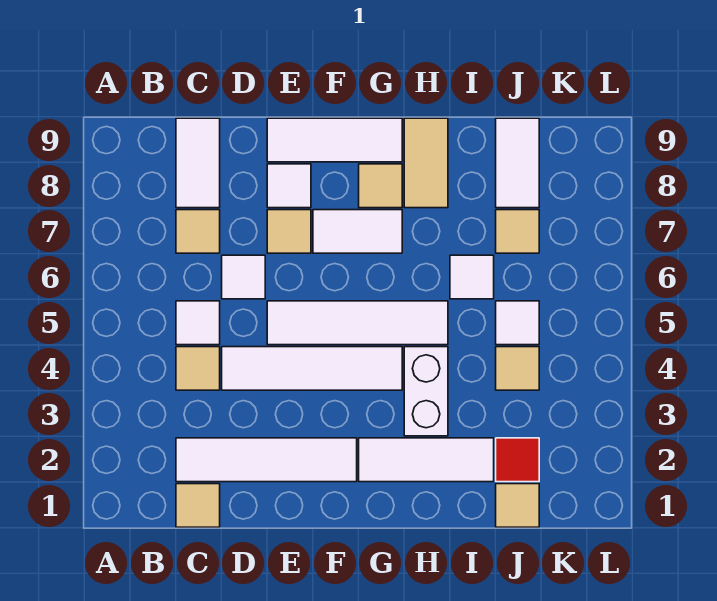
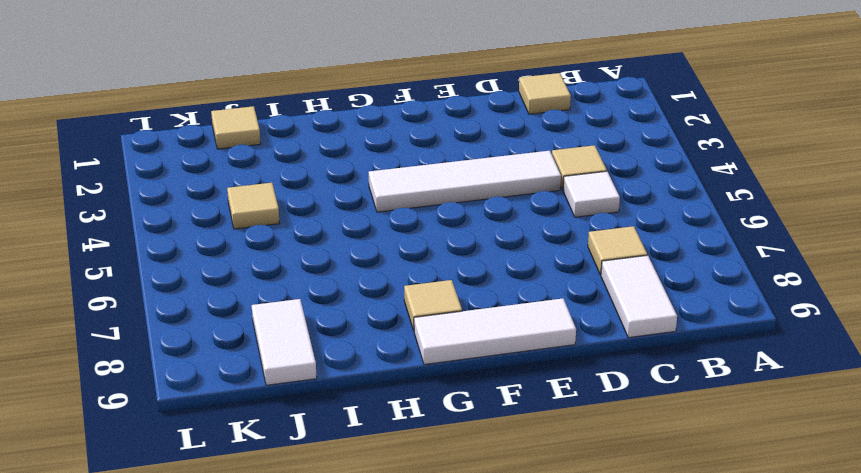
none -> white 1x4 tile [176,438,357,482]
none -> white 1x1 tile [222,255,265,299]
none -> white 1x4 tile [267,301,448,345]

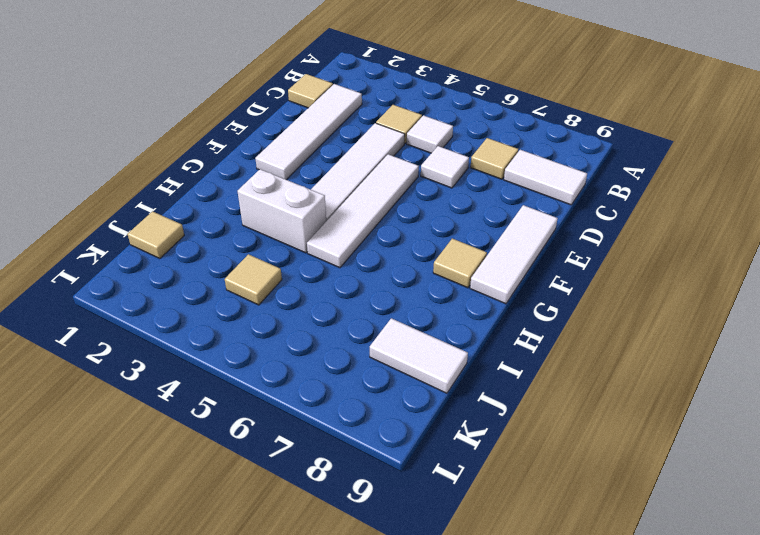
none -> tan 1x1 tile [267,210,311,253]
none -> white 1x1 tile [267,164,311,208]
none -> white 1x2 tile [313,210,402,253]

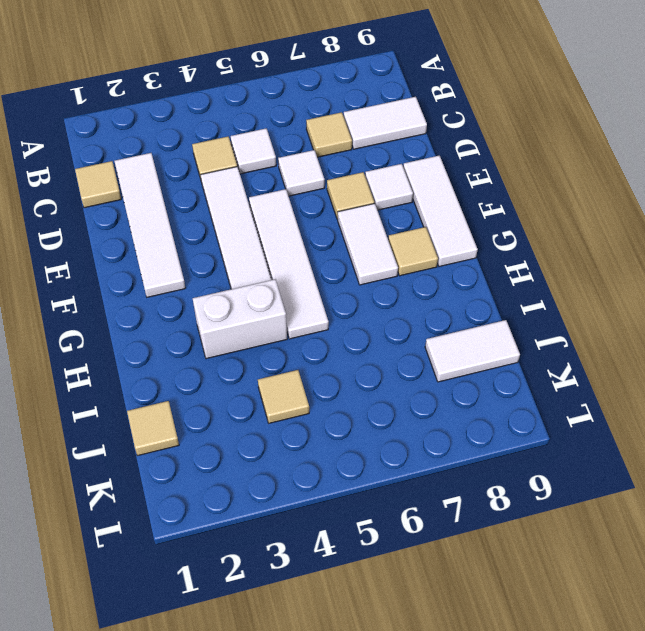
none -> white 1x3 tile [359,438,494,482]
none -> tan 1x2 tile [404,118,448,208]
none -> white 1x1 tile [450,255,494,299]

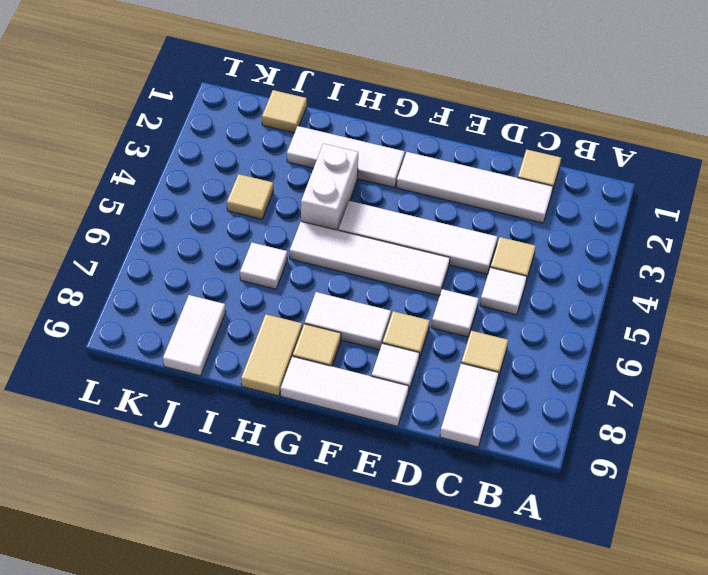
none -> red 1x1 tile [496,438,539,482]
none -> white 1x1 tile [496,301,539,345]
none -> tan 1x1 tile [496,210,539,253]

